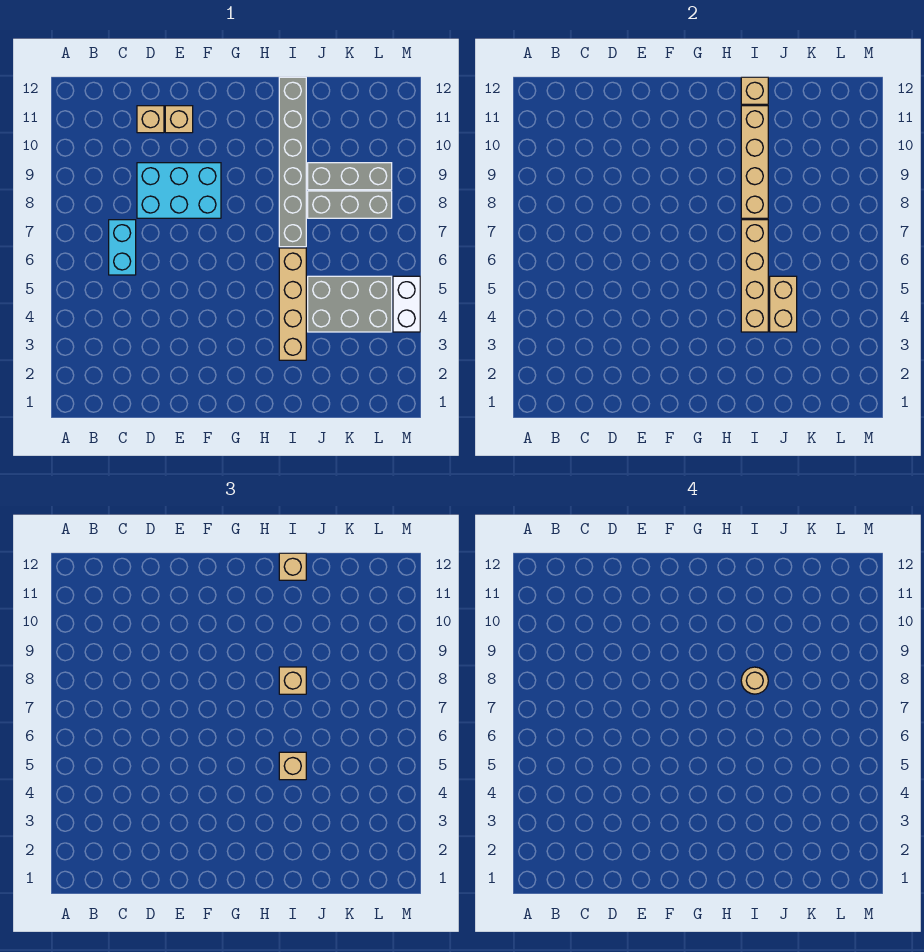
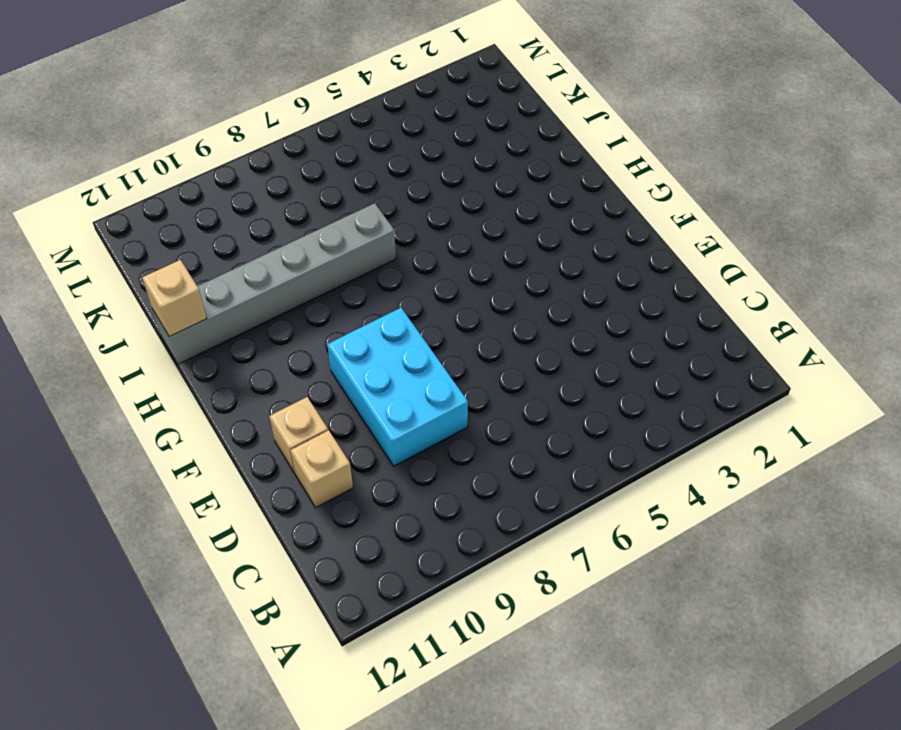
none -> cyan 1x2 brick [109,220,136,275]
none -> tan 1x4 brick [279,248,306,360]
none -> grey 2x3 brick [308,276,392,332]

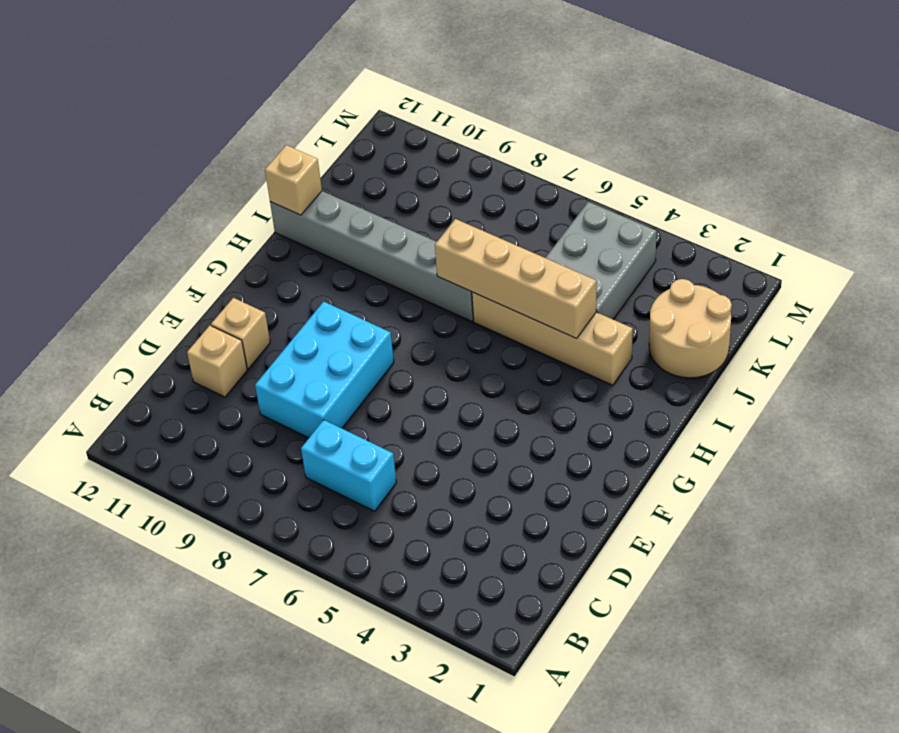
tan 2x2 round brick [649,279,732,378] -> none
none -> grey 1x3 brick [308,191,392,218]
none -> grey 1x3 brick [308,163,392,190]
none -> white 1x2 brick [393,276,420,332]

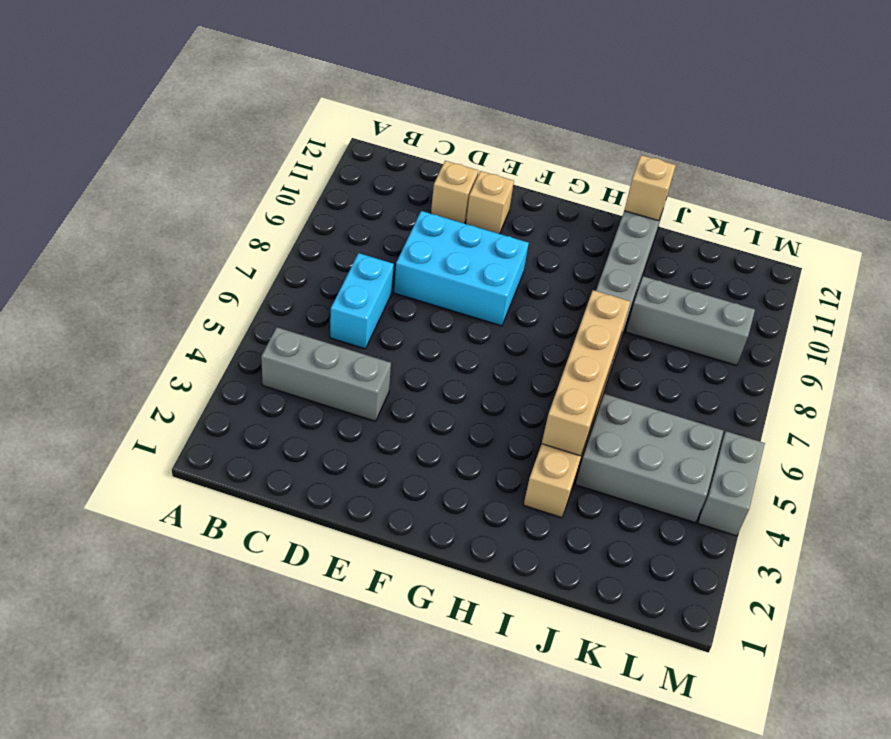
grey 1x3 brick [261,327,391,421] -> grey 1x3 brick moved to [308,191,392,218]
grey 1x2 brick [698,431,765,536] -> white 1x2 brick [393,276,420,332]
none -> tan 1x4 brick [741,106,768,218]
none -> tan 1x2 brick [770,276,797,332]
none -> tan 1x1 brick [279,752,306,780]

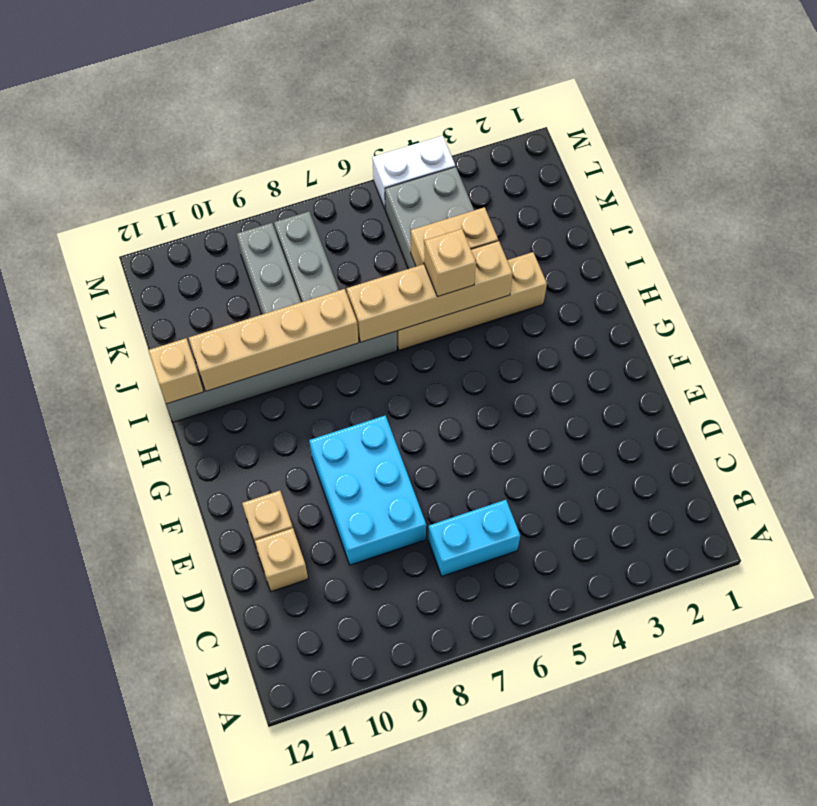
none -> tan 1x1 brick [279,667,306,694]
none -> tan 1x1 brick [279,553,306,580]
none -> tan 1x1 round brick [741,667,768,694]

